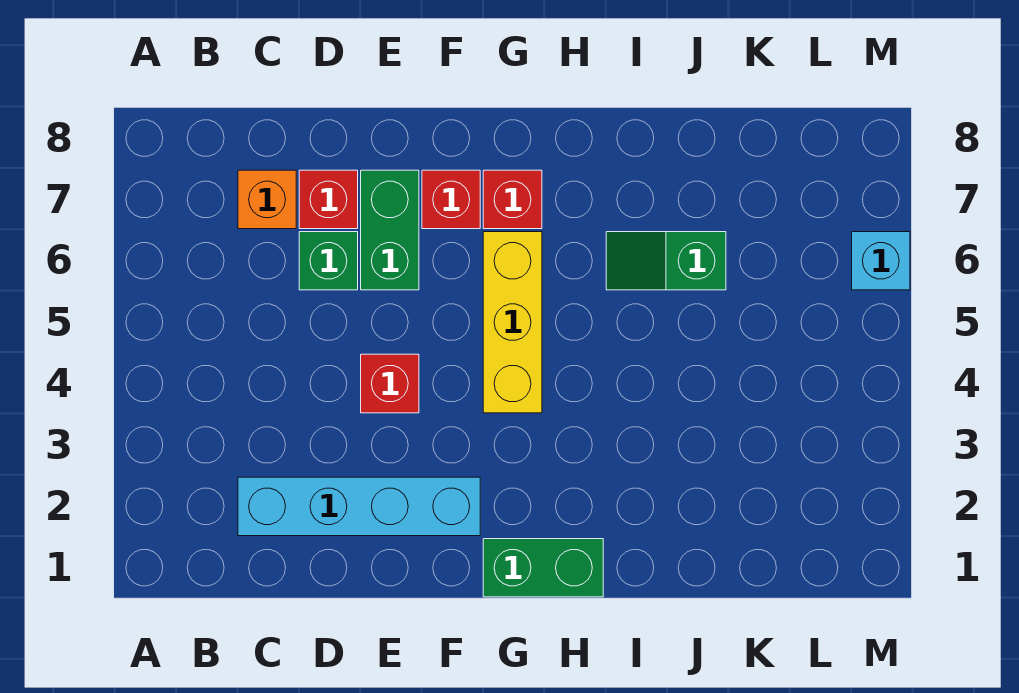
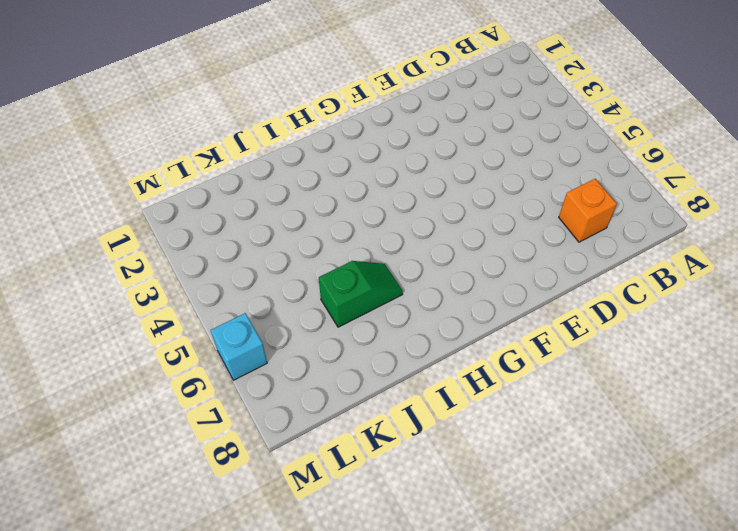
none -> cyan 1x4 brick [238,477,480,536]
none -> green 1x1 brick [299,232,358,290]
none -> red 1x1 brick [299,170,358,229]

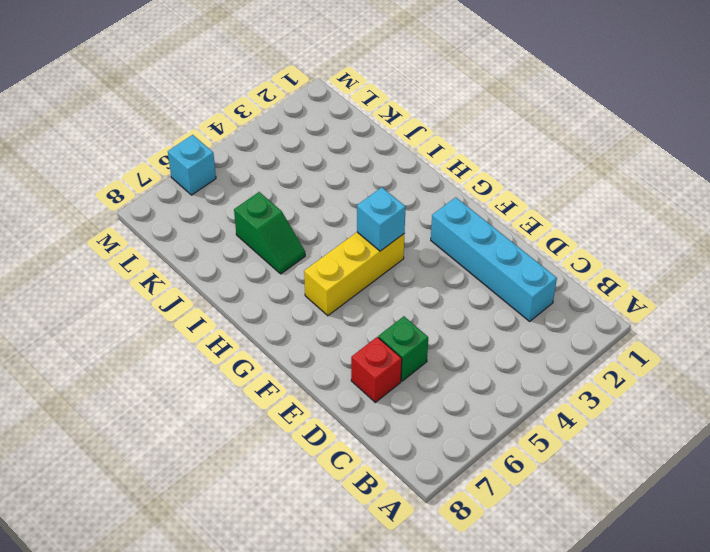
cyan 1x1 brick [357,187,406,251] -> none
none -> orange 1x1 brick [238,170,296,229]
none -> red 1x1 brick [361,354,419,413]
none -> green 1x2 brick [361,170,419,290]

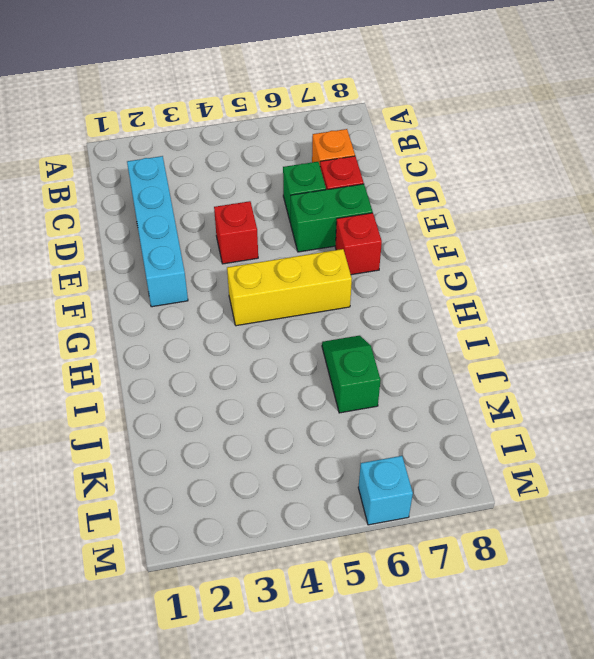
none -> green 1x2 brick [483,539,603,597]
none -> red 1x1 brick [483,170,542,229]

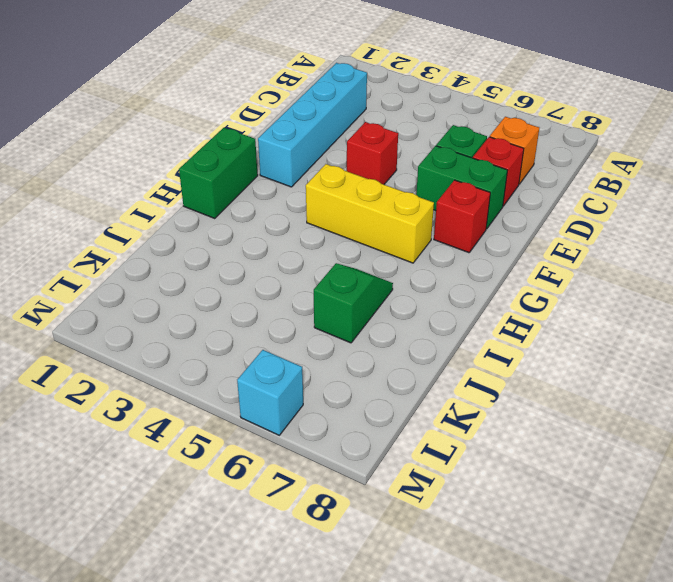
none -> red 1x1 brick [483,170,542,229]

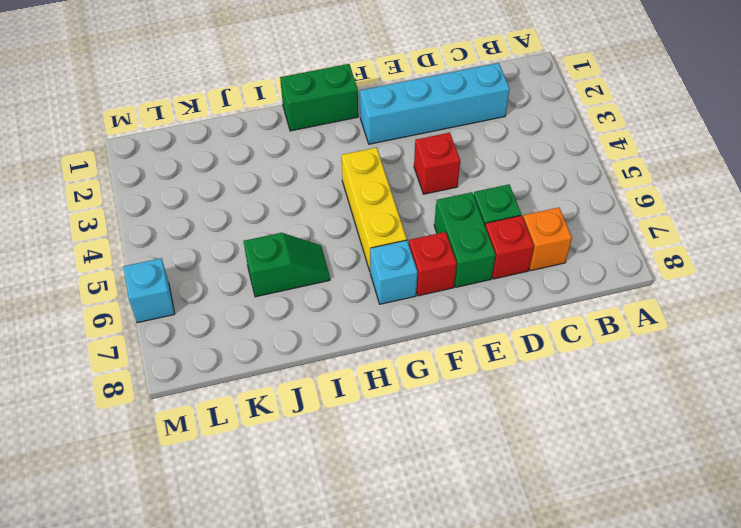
cyan 1x1 brick [370,240,418,304] -> red 1x1 brick [483,170,542,229]

